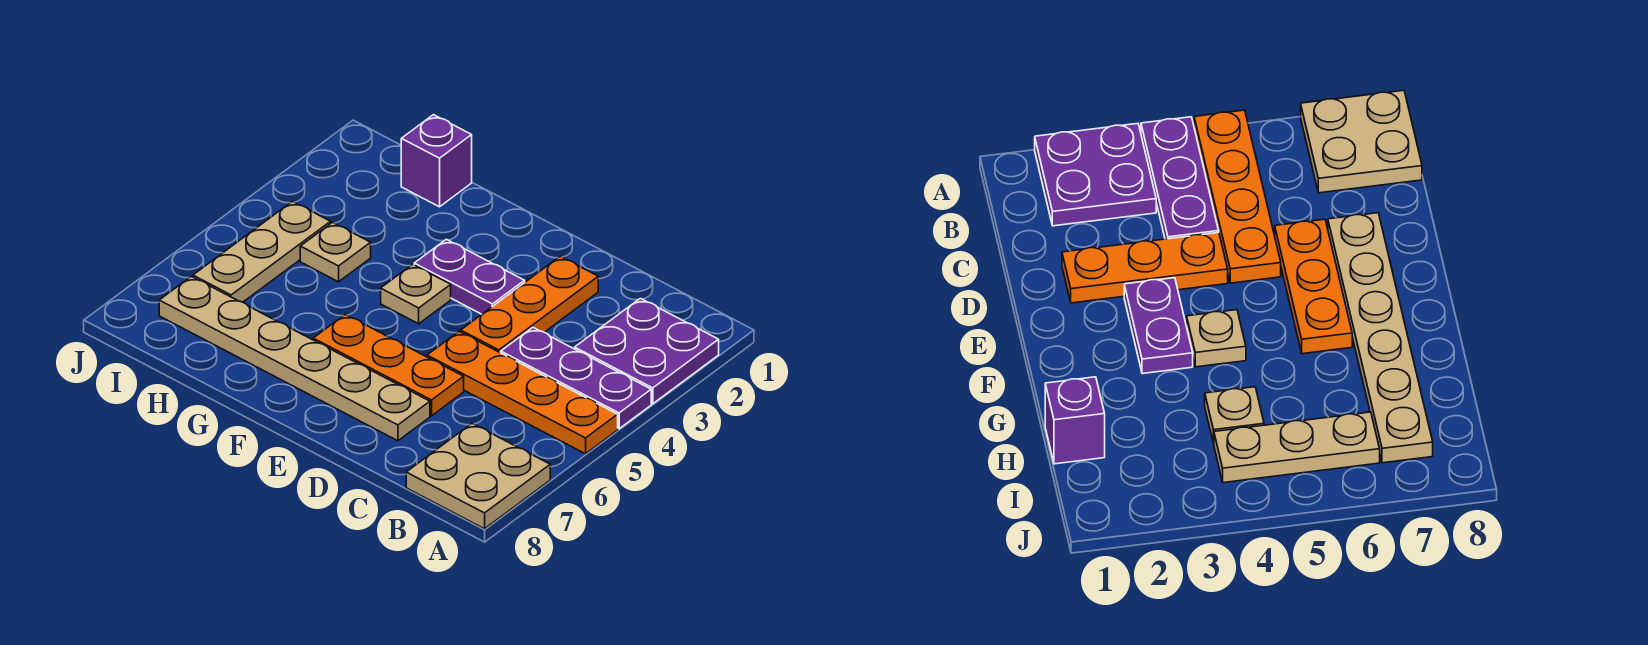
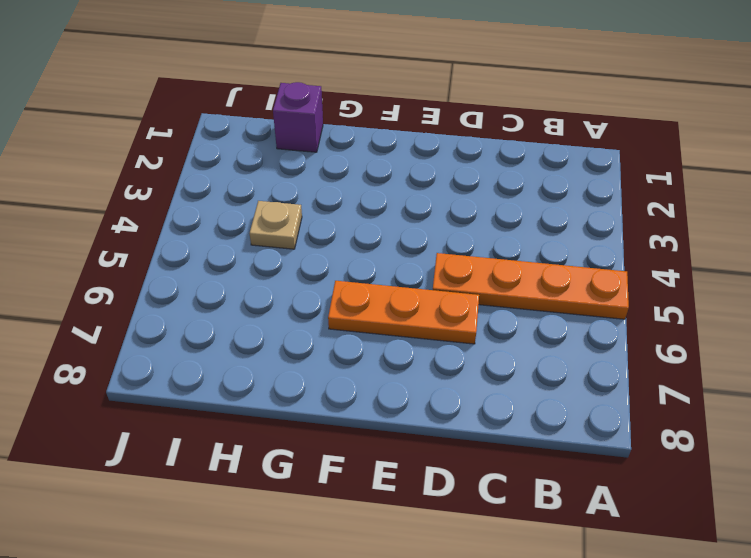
none -> purple 2x2 plate [575,298,719,404]
none -> purple 1x3 plate [501,328,651,429]
none -> tan 2x2 plate [406,424,550,529]

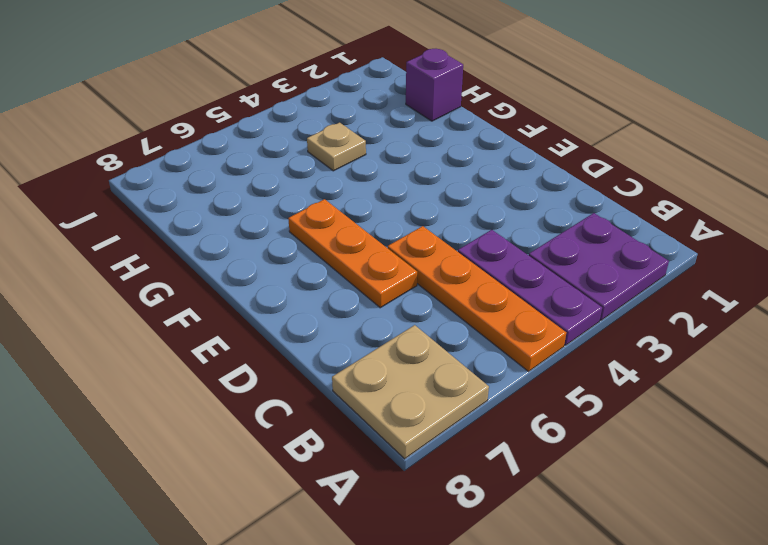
none -> orange 1x3 plate [461,256,598,353]
none -> tan 1x6 plate [159,276,430,441]
none -> purple 1x2 plate [414,239,525,314]

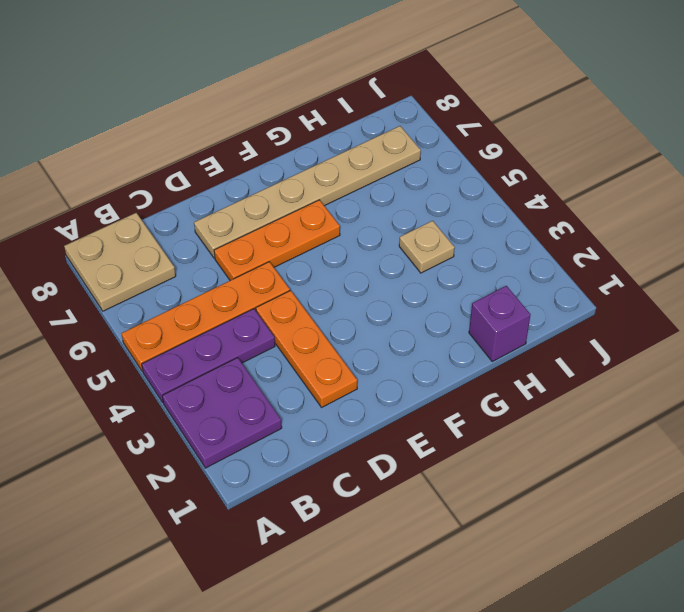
none -> purple 1x2 plate [414,239,525,314]
none -> tan 1x1 plate [381,264,451,324]
none -> tan 1x3 plate [193,201,331,302]

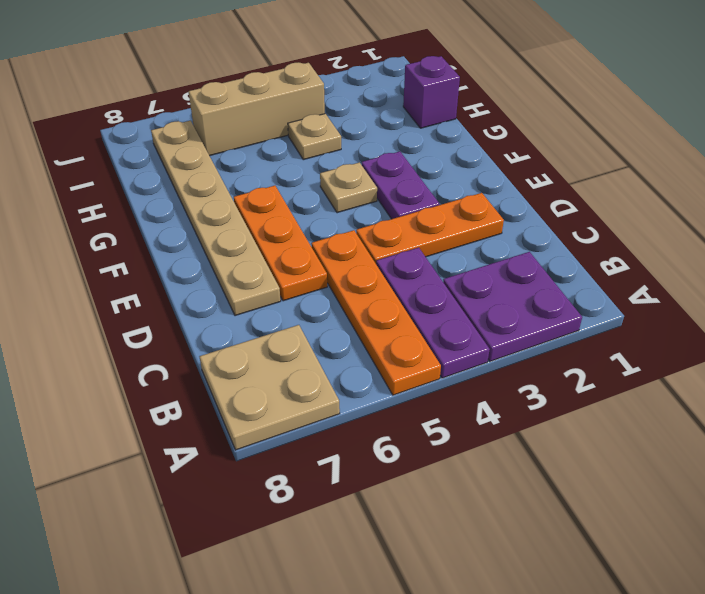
tan 1x3 brick [188,62,325,156] -> tan 1x3 plate [193,201,331,302]

